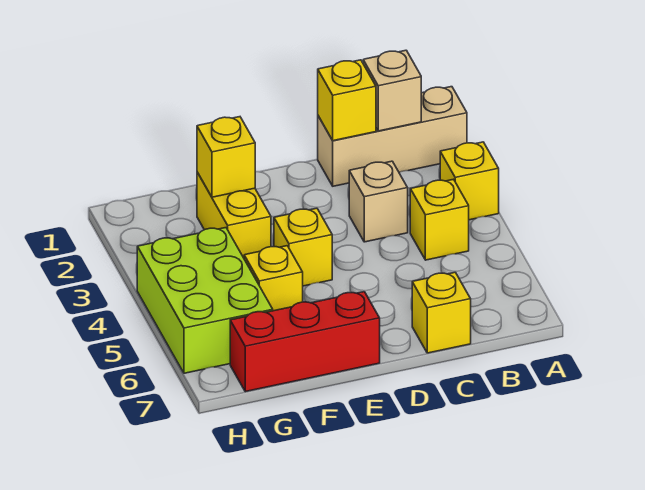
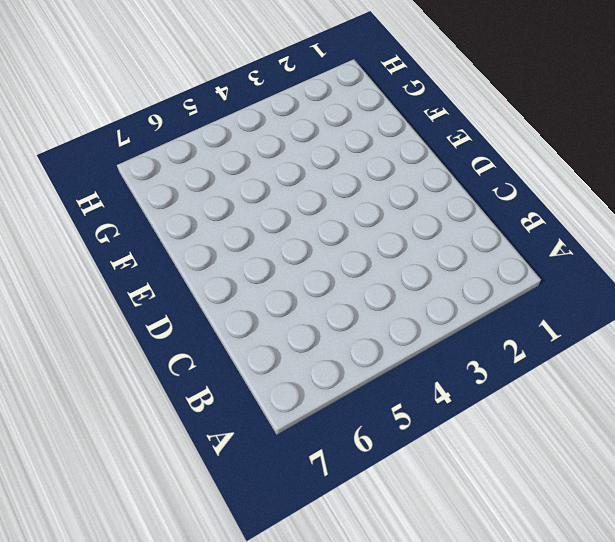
none -> tan 1x3 brick [318,87,467,186]
none -> yellow 1x1 brick [440,142,499,220]
none -> yellow 1x1 brick [410,179,469,260]

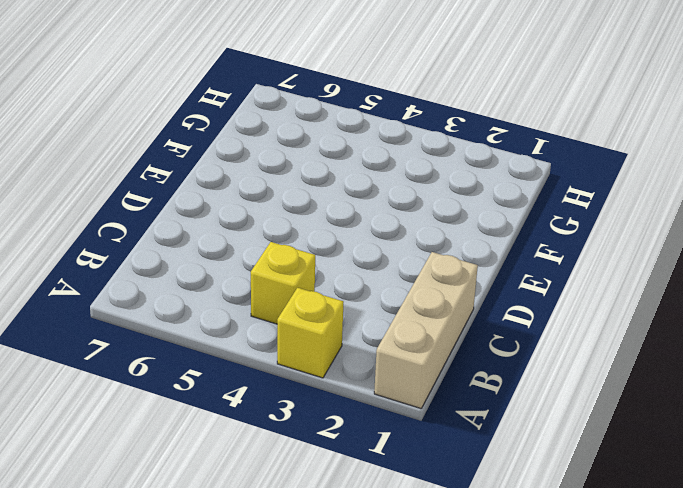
none -> tan 1x1 brick [349,161,408,242]
none -> yellow 1x1 brick [412,272,471,353]
none -> yellow 1x1 brick [274,208,332,286]

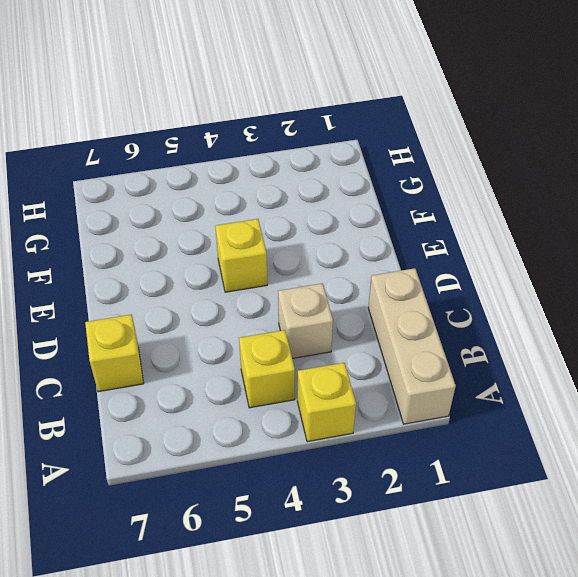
none -> red 1x3 brick [230,292,380,392]
none -> yellow 1x2 brick [197,172,271,258]
none -> yellow 1x1 brick [244,246,303,311]

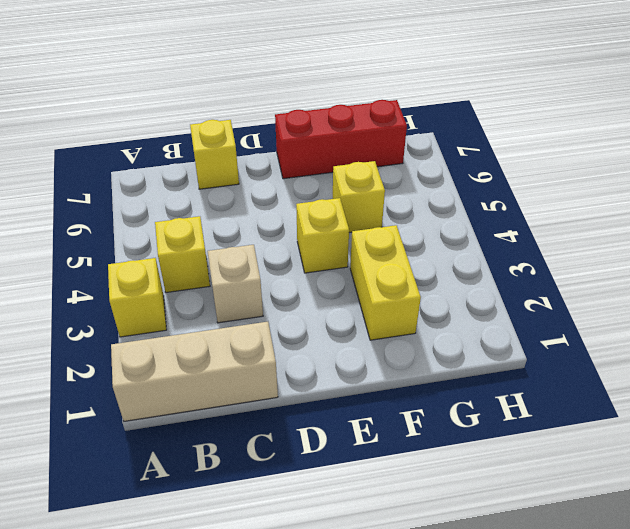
none -> lime 2x3 brick [137,228,273,373]
none -> tan 1x1 brick [363,50,421,131]
none -> yellow 1x1 brick [318,60,376,141]

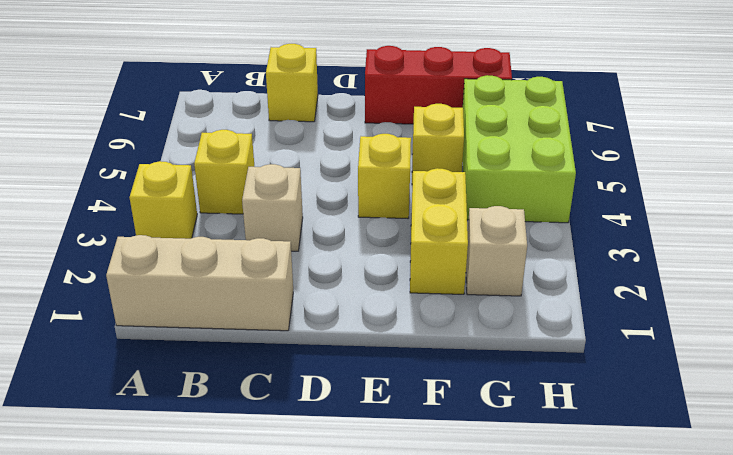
tan 1x1 brick [466,206,527,296] -> tan 1x1 brick moved to [363,50,421,131]
none -> yellow 1x1 brick [318,60,376,141]
none -> yellow 1x1 brick [197,117,255,197]

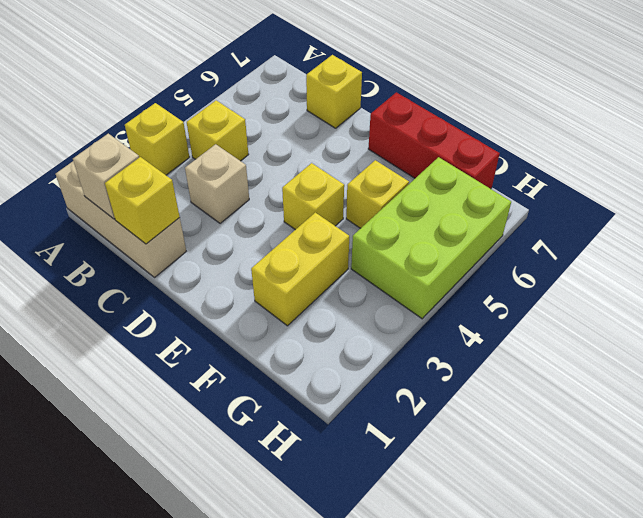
none -> yellow 1x1 brick [197,117,255,197]

